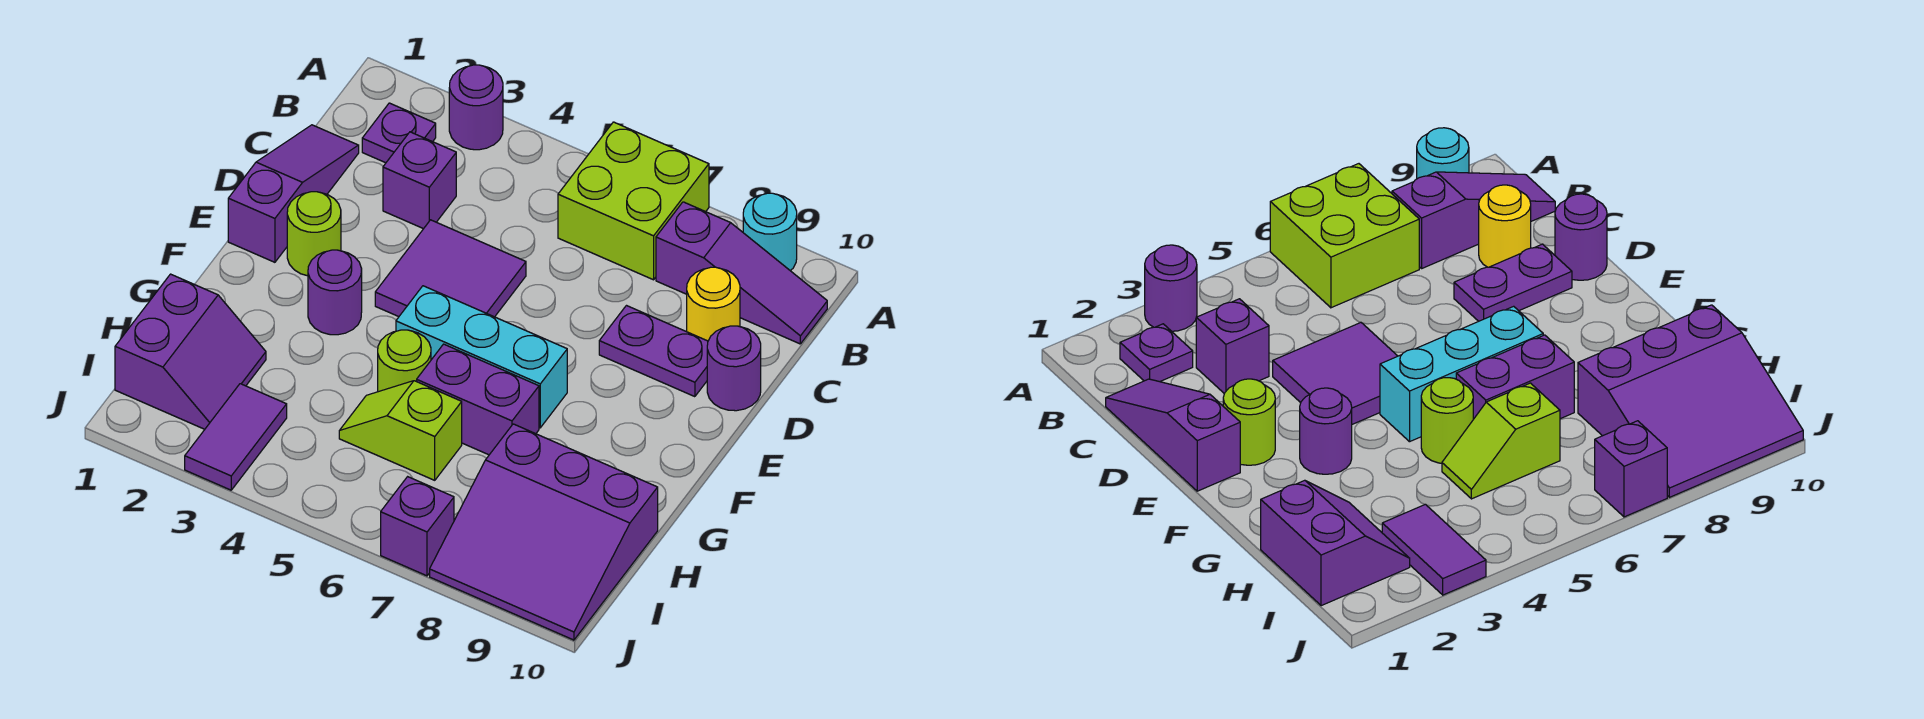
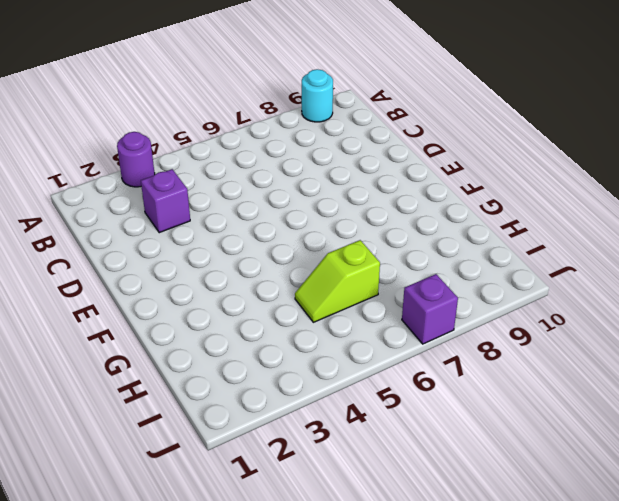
none -> lime 2x2 brick [558,122,709,280]
none -> purple 1x1 plate [362,103,436,163]
none -> purple 1x3 slope [656,202,827,344]

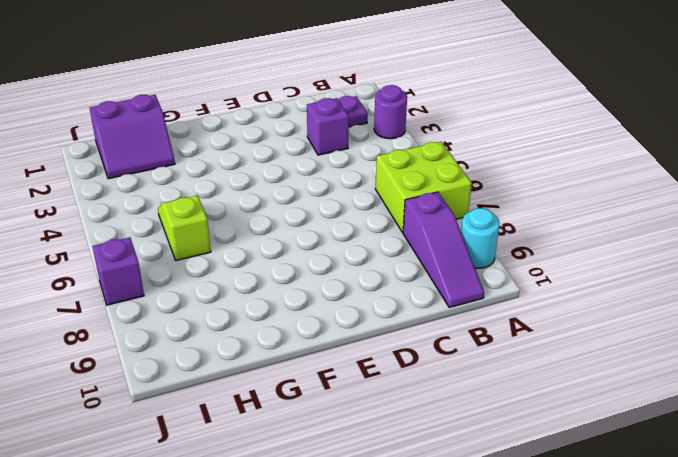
none -> purple 1x3 slope [228,125,359,262]
none -> yellow 1x1 round brick [687,267,740,341]
none -> purple 2x2 tile [375,220,526,317]

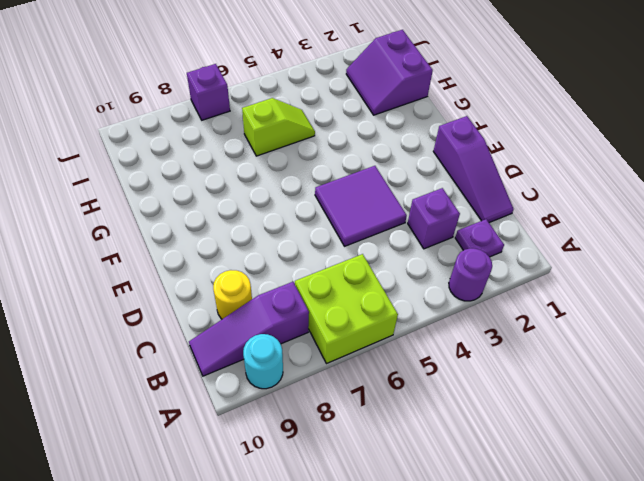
none -> purple 1x2 plate [599,306,708,397]
none -> purple 1x1 round brick [707,326,761,411]
none -> lime 1x1 round brick [287,192,341,276]

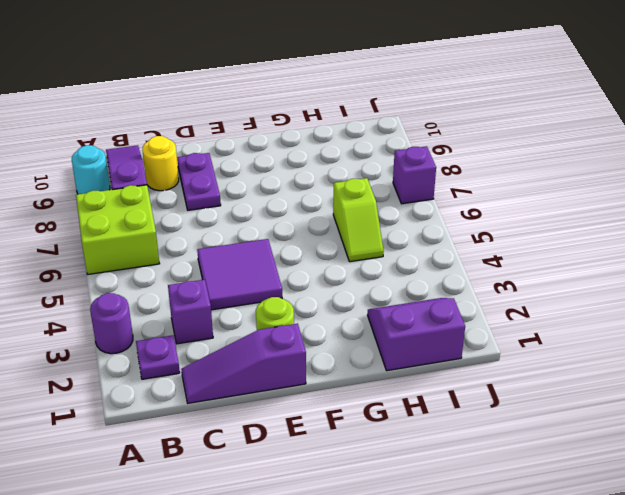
none -> purple 1x1 round brick [707,326,761,411]
none -> purple 1x1 round brick [308,250,362,335]
none -> cyan 1x3 brick [396,286,567,428]

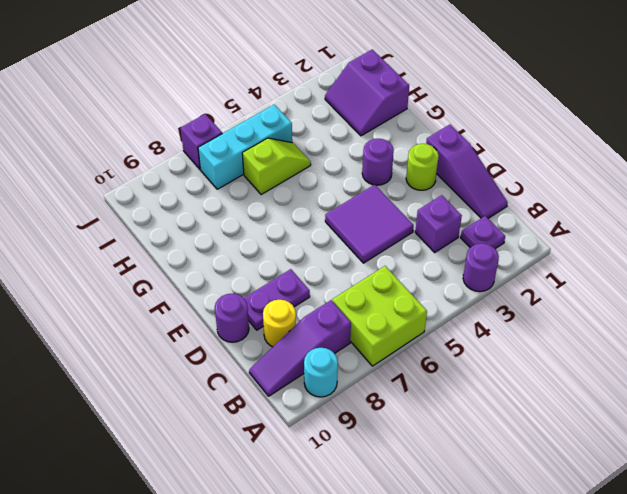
cyan 1x3 brick [198,105,292,189] -> cyan 1x3 brick moved to [396,286,567,428]
none -> lime 1x1 round brick [378,330,431,392]
none -> purple 1x2 brick [417,344,539,455]
none -> purple 3x3 slope [430,424,658,640]

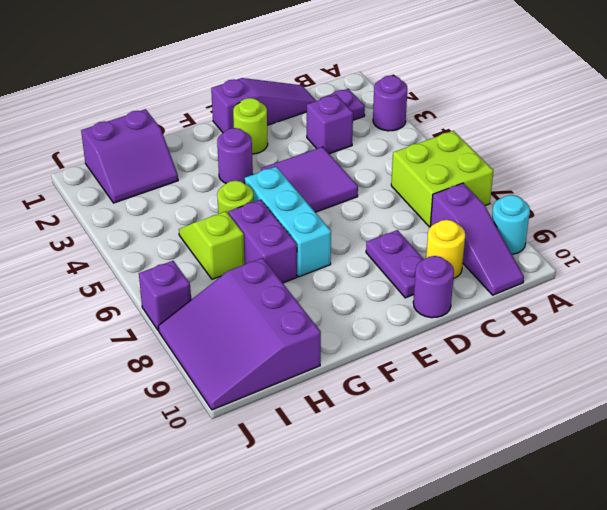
none -> purple 1x2 tile [185,384,287,490]

